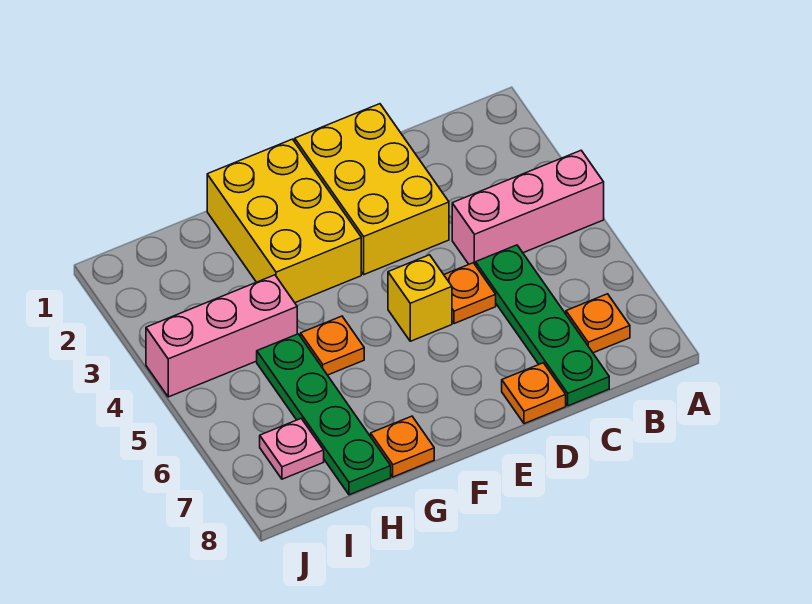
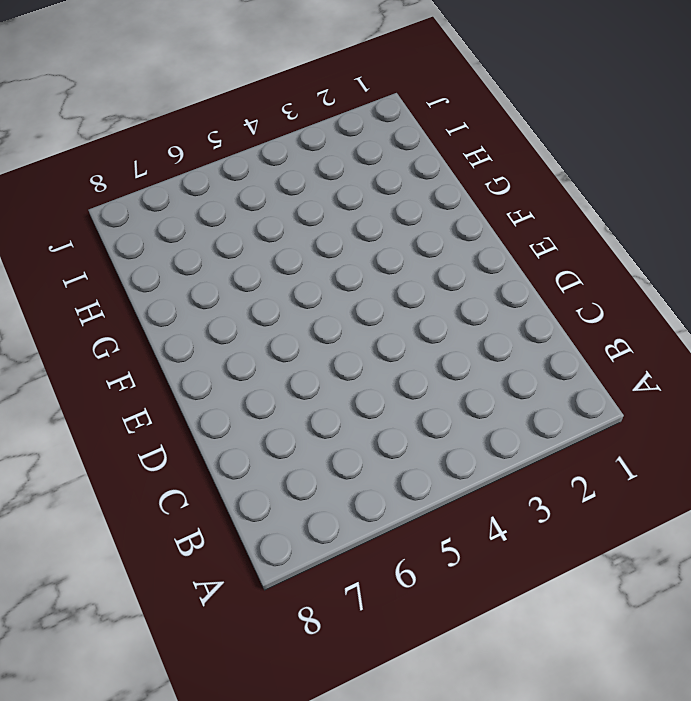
none -> pink 1x3 brick [452,151,604,265]
none -> orange 1x1 plate [566,294,630,353]
none -> green 1x4 plate [476,245,609,406]

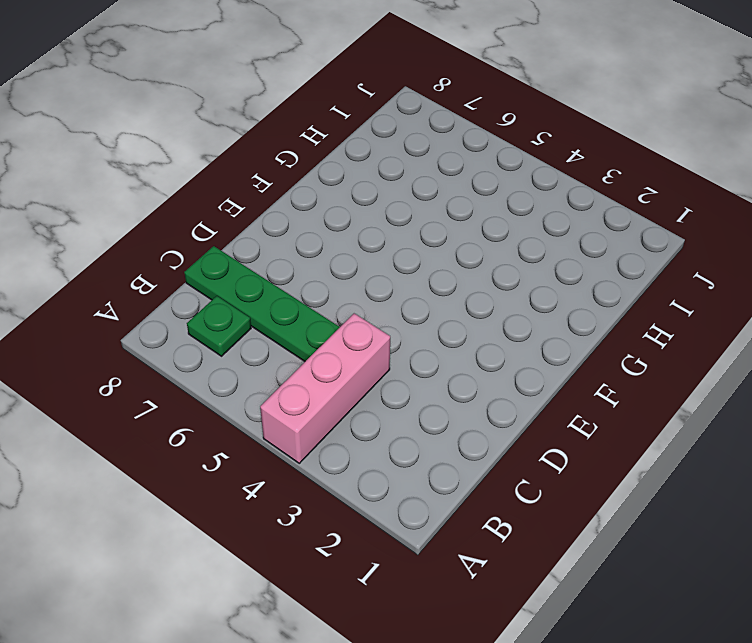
green 1x1 plate [187,296,251,356] -> orange 1x1 plate [566,294,630,353]
none -> yellow 2x3 brick [295,104,449,274]
none -> orange 1x1 plate [444,263,496,324]
none -> orange 1x1 plate [502,363,566,424]

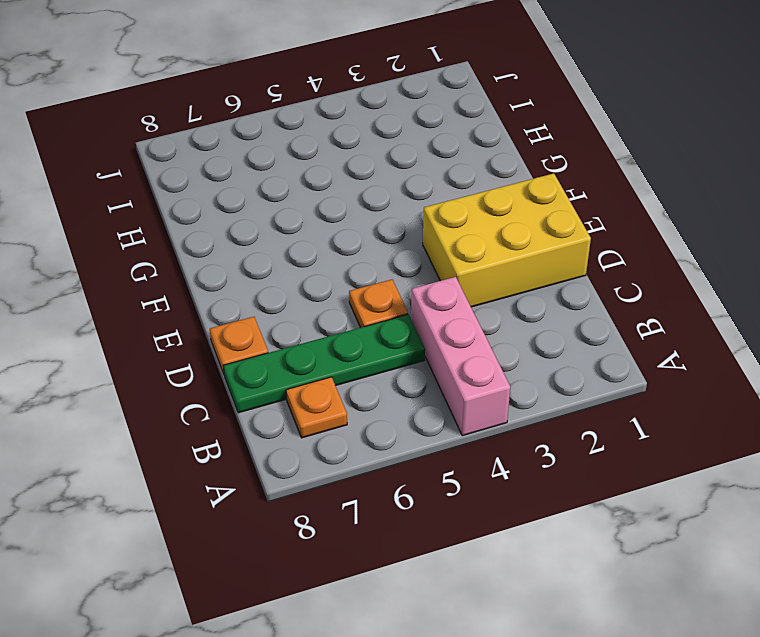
none -> yellow 1x1 brick [388,255,452,341]
none -> yellow 2x3 brick [207,139,361,303]
none -> orange 1x1 plate [301,316,364,375]

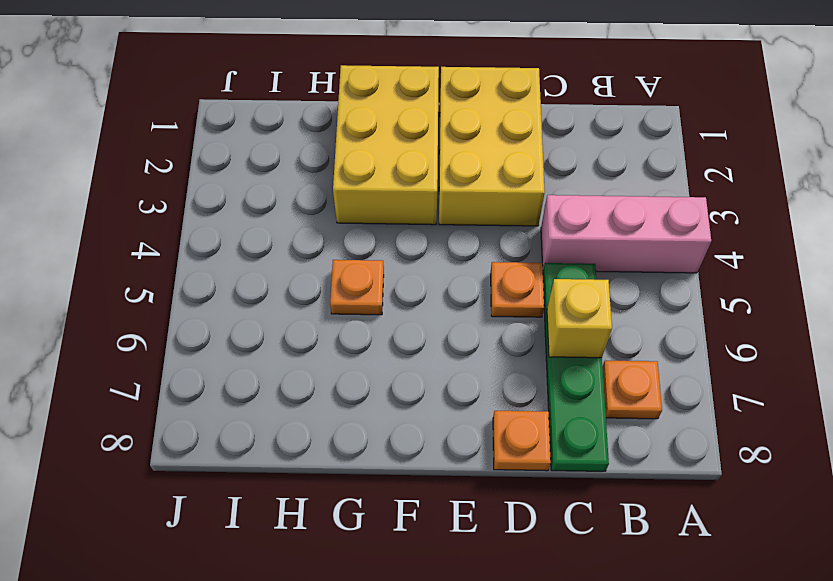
yellow 1x1 brick [547,279,612,358] -> yellow 1x1 brick moved to [388,255,452,341]
none -> orange 1x1 plate [371,416,434,477]
none -> pink 1x3 brick [146,275,297,397]
none -> green 1x4 plate [257,334,391,495]

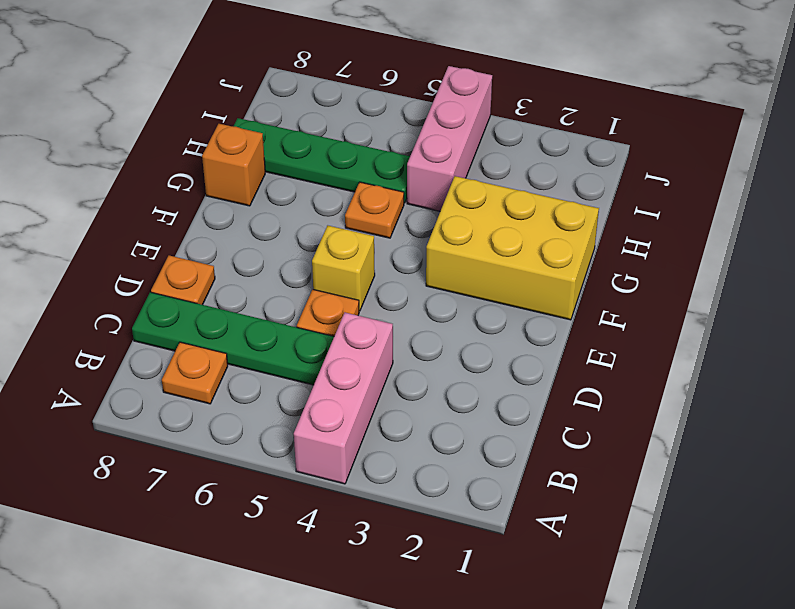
orange 1x1 brick [202,124,265,206] -> orange 1x1 plate [371,416,434,477]
none -> yellow 2x3 brick [295,104,449,274]
none -> pink 1x1 plate [260,419,324,479]

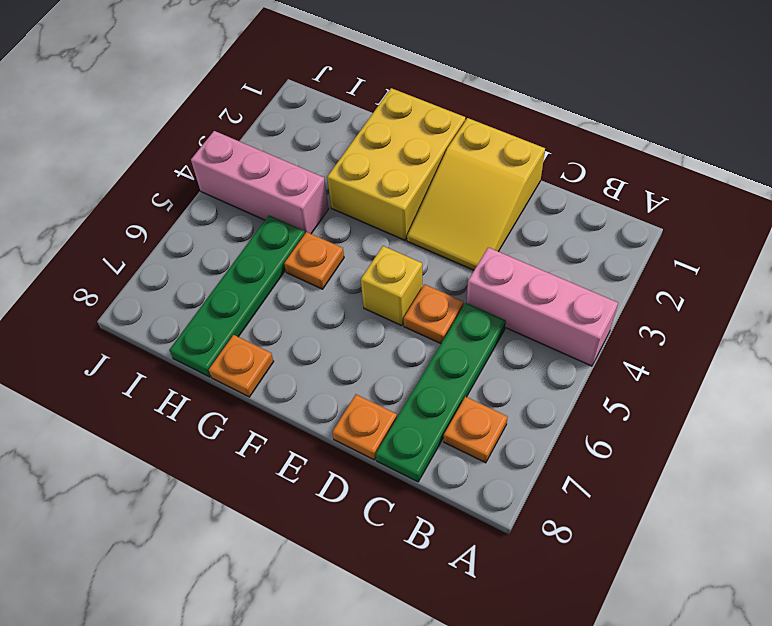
yellow 2x3 slope [407,118,545,270] -> yellow 2x3 brick [295,104,449,274]
none -> pink 1x1 plate [260,419,324,479]

